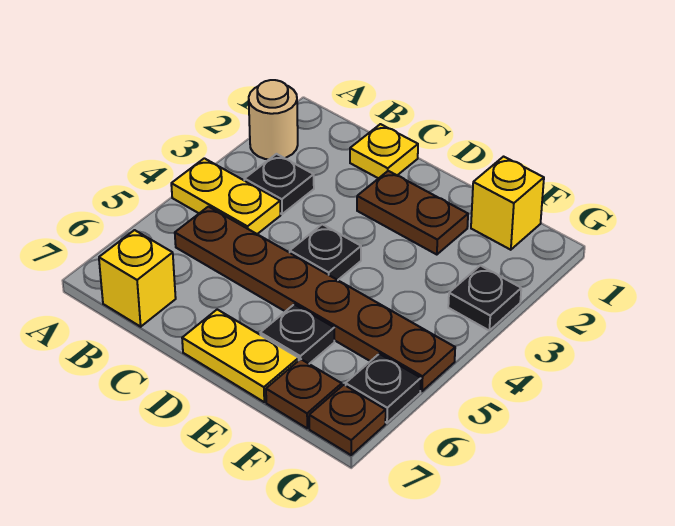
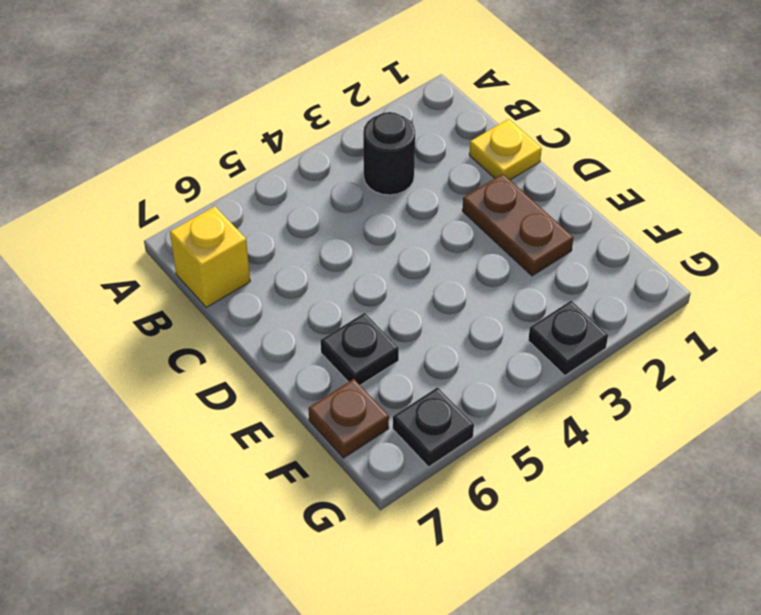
black 1x1 round brick [363,112,415,195] -> black 1x1 plate [244,154,314,214]
none -> tan 1x1 round brick [249,80,298,159]
none -> yellow 1x2 plate [171,158,281,234]
none -> brown 1x6 plate [175,207,455,391]

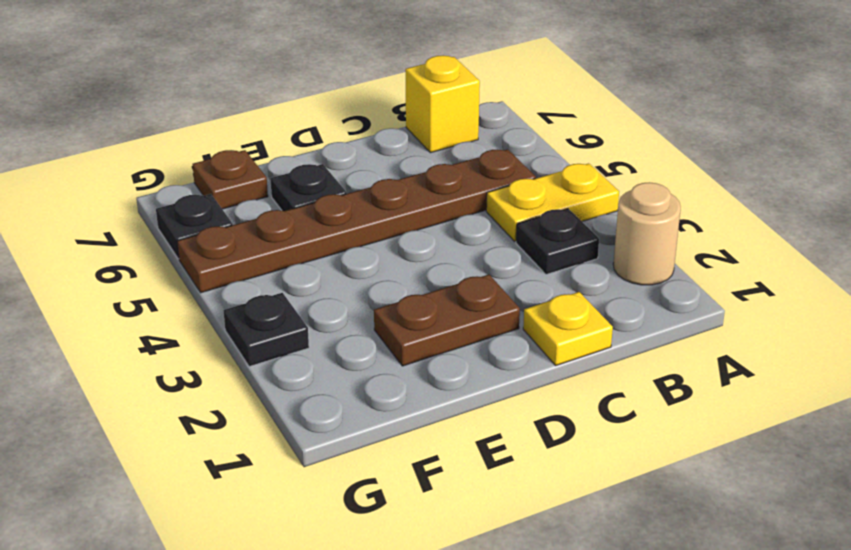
none -> black 1x1 plate [290,224,361,280]
none -> yellow 1x2 plate [182,310,299,402]
none -> yellow 1x1 brick [471,157,544,250]

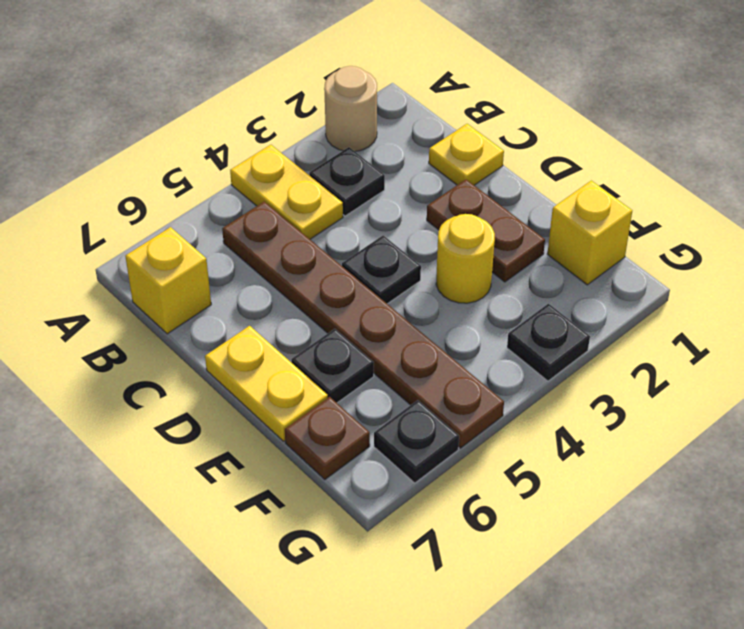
yellow 1x1 round brick [436,214,495,303] -> none
none -> brown 1x1 plate [309,385,386,455]

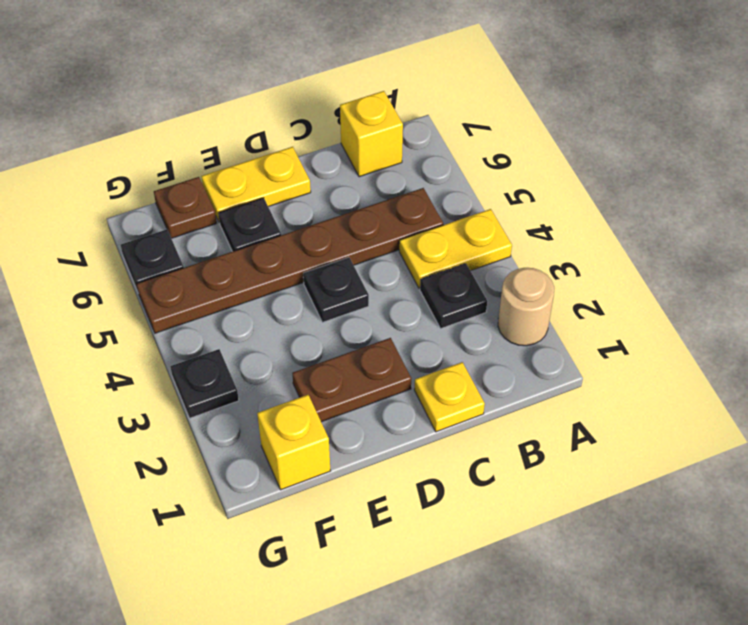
none -> brown 1x1 plate [309,385,386,455]

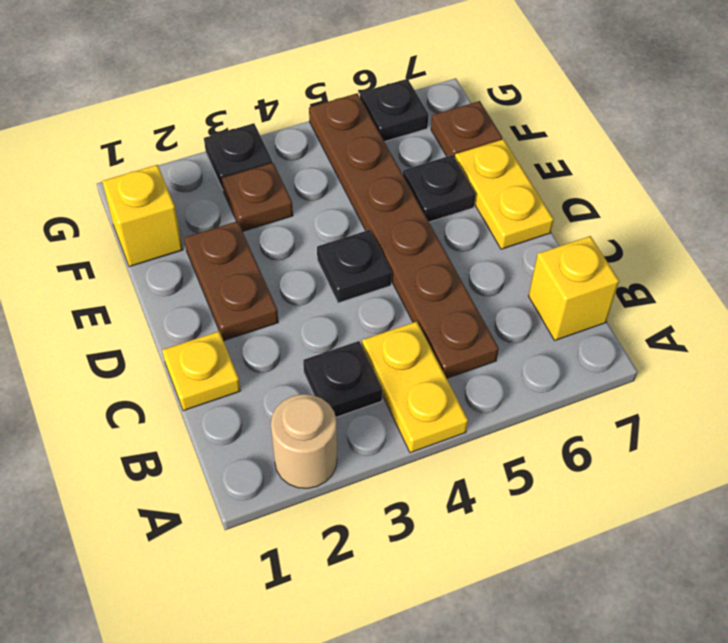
brown 1x1 plate [222,163,293,231] -> brown 1x1 plate moved to [309,385,386,455]

